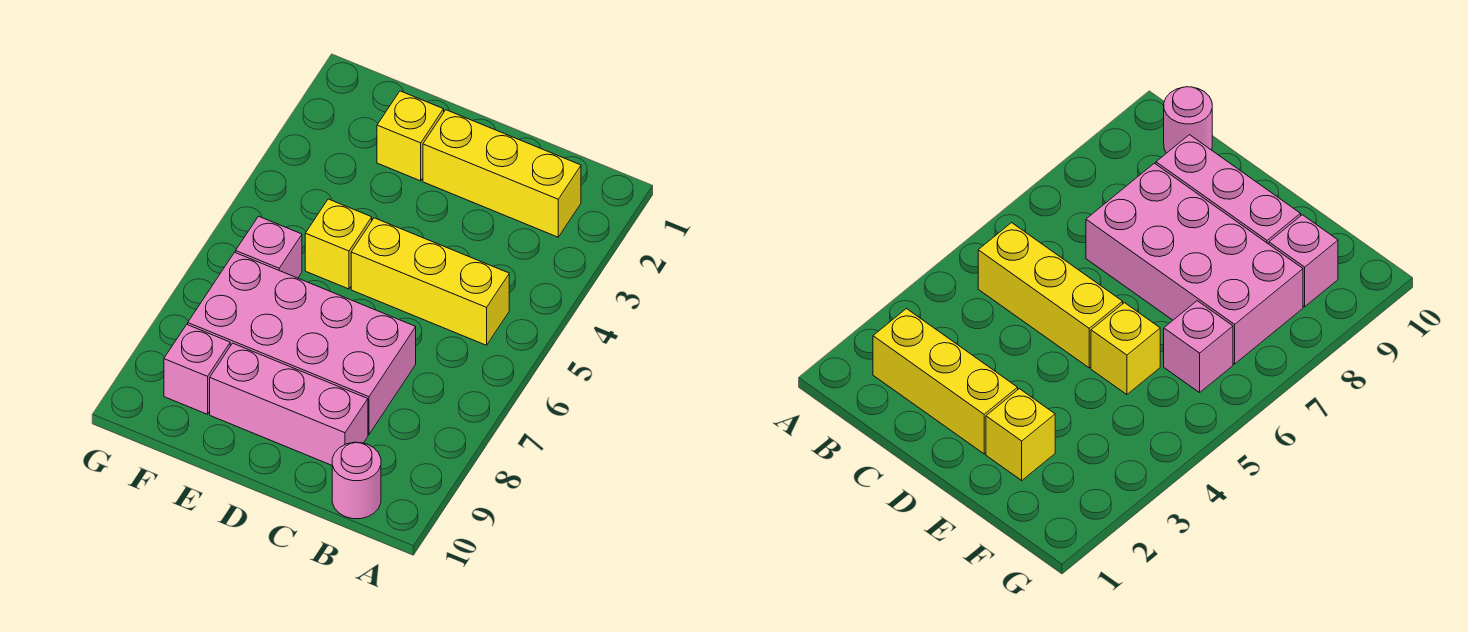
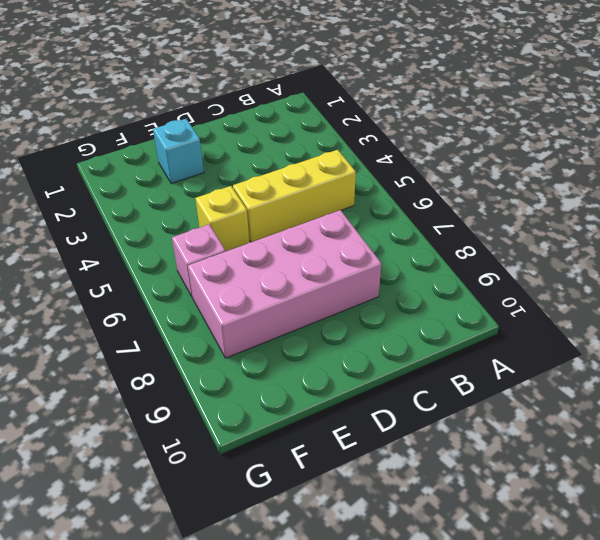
cyan 1x1 brick [153,119,204,184] -> yellow 1x1 brick [377,91,444,181]
none -> yellow 1x3 brick [423,110,581,237]
none -> pink 1x1 round brick [332,442,381,519]

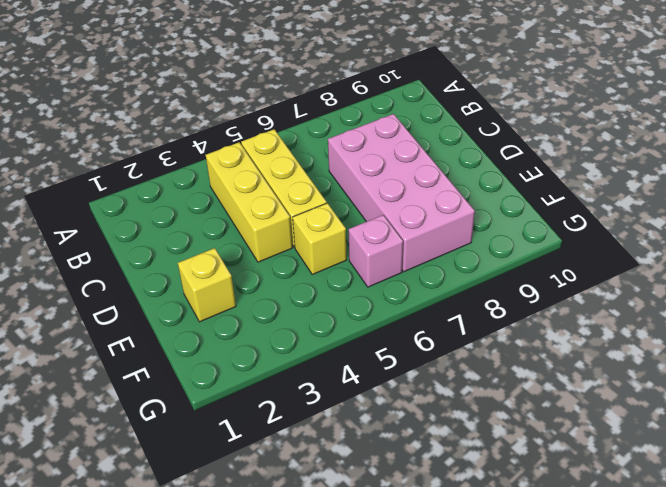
yellow 1x3 brick [206,142,292,262] -> yellow 1x3 brick moved to [423,110,581,237]
none -> pink 1x1 round brick [332,442,381,519]
none -> pink 1x3 brick [210,343,368,465]

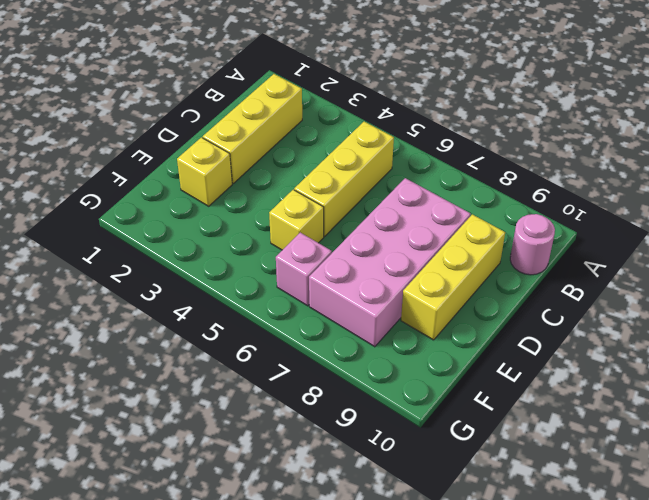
yellow 1x3 brick [401,214,505,340] -> pink 1x3 brick [210,343,368,465]
none -> pink 1x1 brick [164,325,230,414]

